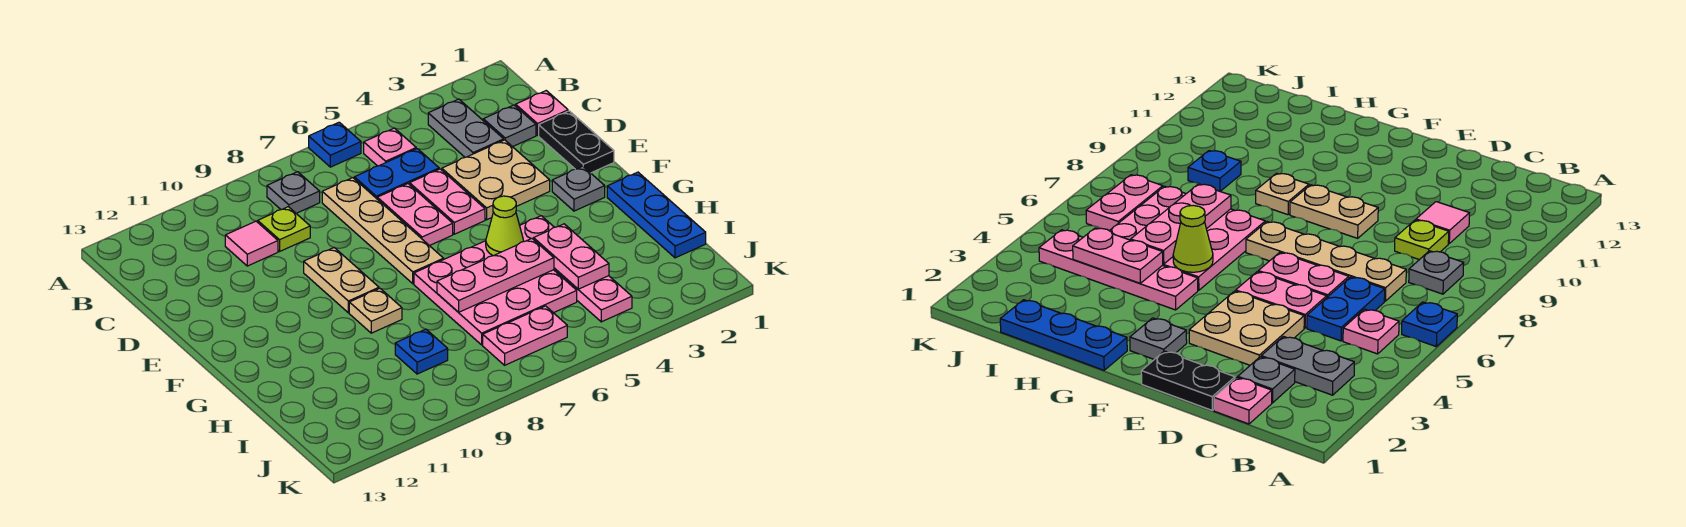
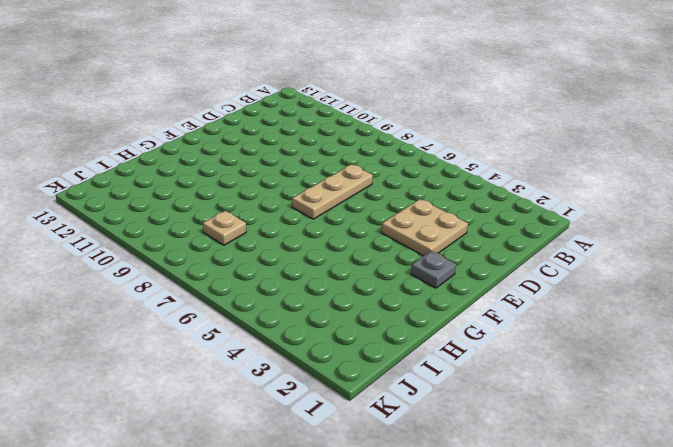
tan 1x3 plate [292,164,373,219] -> tan 1x4 plate [322,178,444,284]
tan 1x1 plate [203,211,246,245] -> tan 1x1 plate moved to [349,288,402,333]
none -> blue 1x1 plate [309,122,361,167]
none -> grey 1x2 plate [428,99,504,157]
none -> pink 1x1 plate [364,128,416,166]

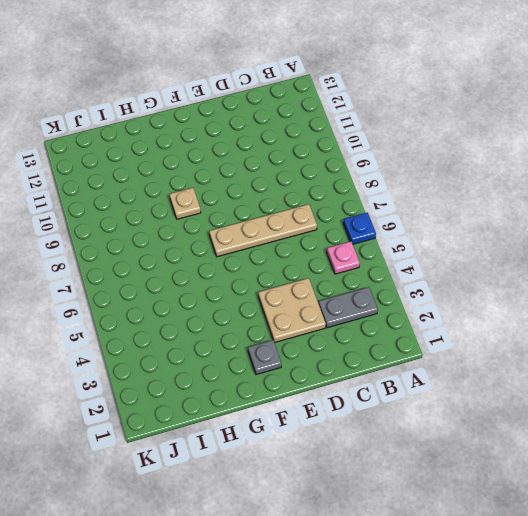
none -> grey 1x1 plate [267,172,320,213]
none -> pink 1x1 plate [516,91,568,135]
none -> grey 1x1 plate [483,105,536,147]

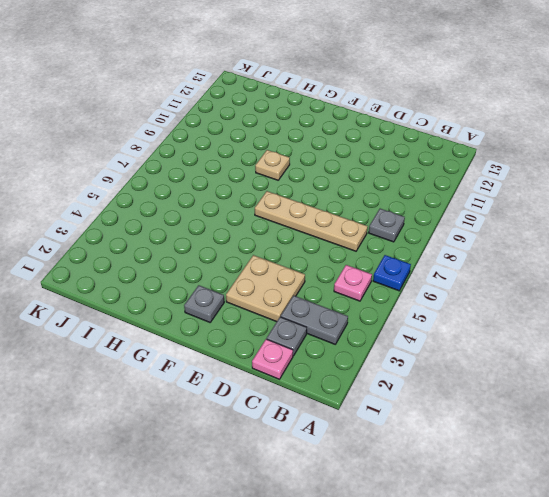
none -> blue 1x2 plate [354,149,439,199]
none -> lime 1x1 plate [258,207,310,251]
none -> pink 1x1 tile [225,221,278,266]

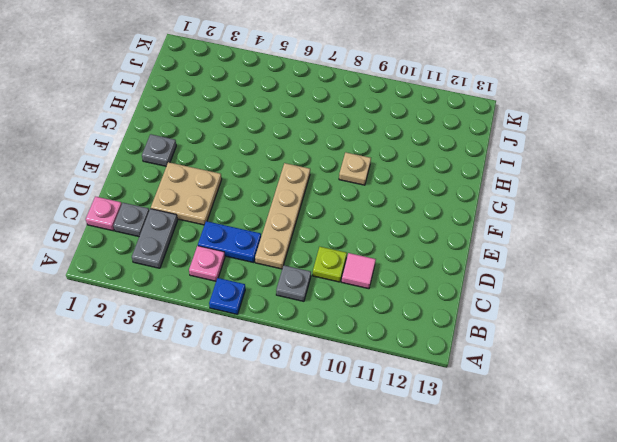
none -> black 1x2 plate [539,111,614,173]
none -> pink 1x2 plate [410,169,485,234]
none -> pink 1x2 plate [377,184,453,246]

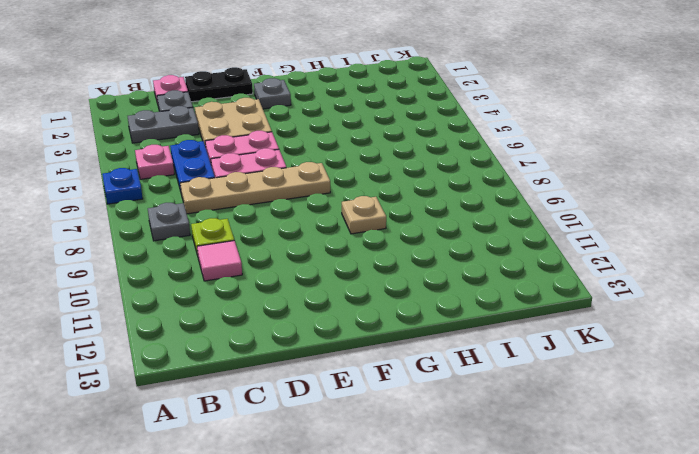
none -> tan 1x2 plate [304,248,379,313]
none -> blue 1x3 plate [607,172,706,258]
none -> pink 1x4 plate [520,216,632,322]

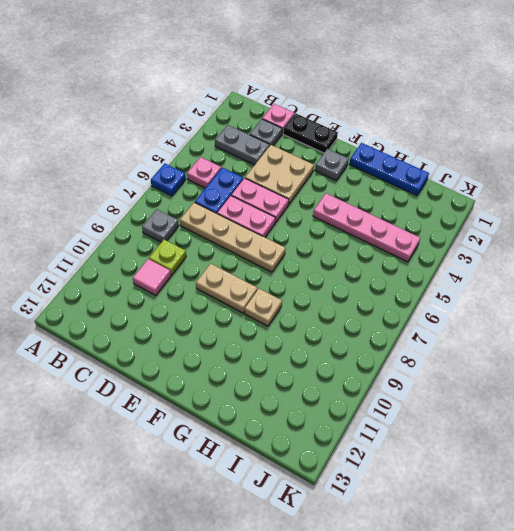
none -> pink 3x3 plate [414,241,577,345]
none -> blue 1x1 plate [395,329,448,374]
none -> pink 1x2 plate [483,306,567,365]

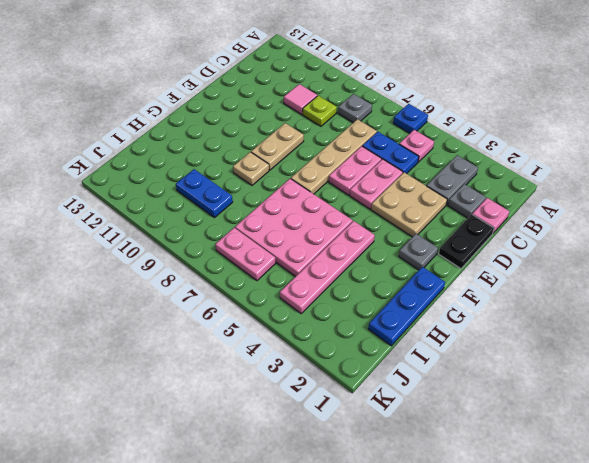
blue 1x2 plate [176,169,233,218] -> blue 1x1 plate [395,329,448,374]
none -> lime 1x1 cone [486,196,523,256]
none -> pink 1x2 plate [533,224,609,289]
none -> pink 1x3 plate [437,239,554,312]

